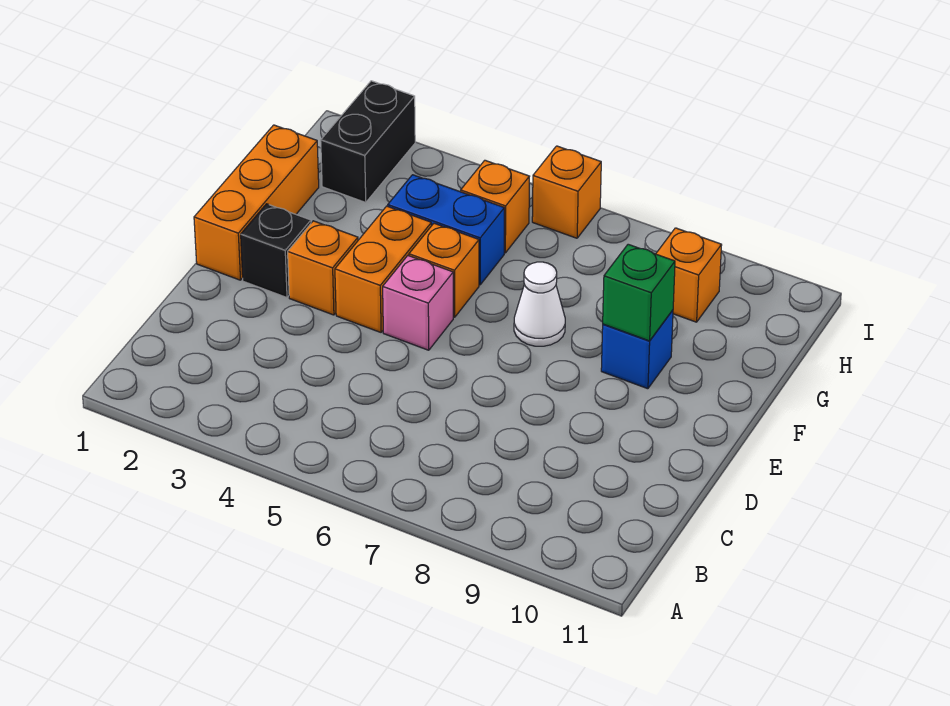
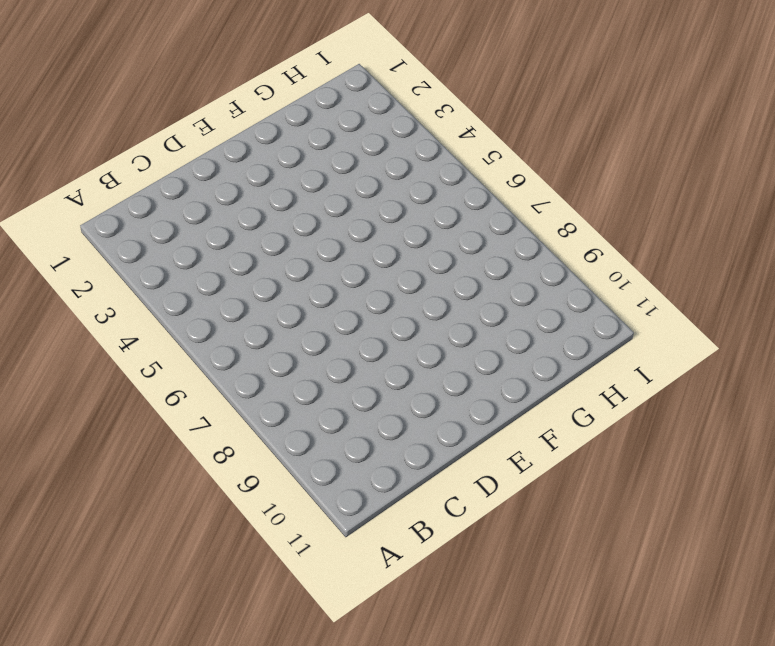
none -> orange 1x3 brick [194,125,319,280]
none -> black 1x1 brick [241,204,311,298]
none -> orange 1x1 brick [288,221,358,315]

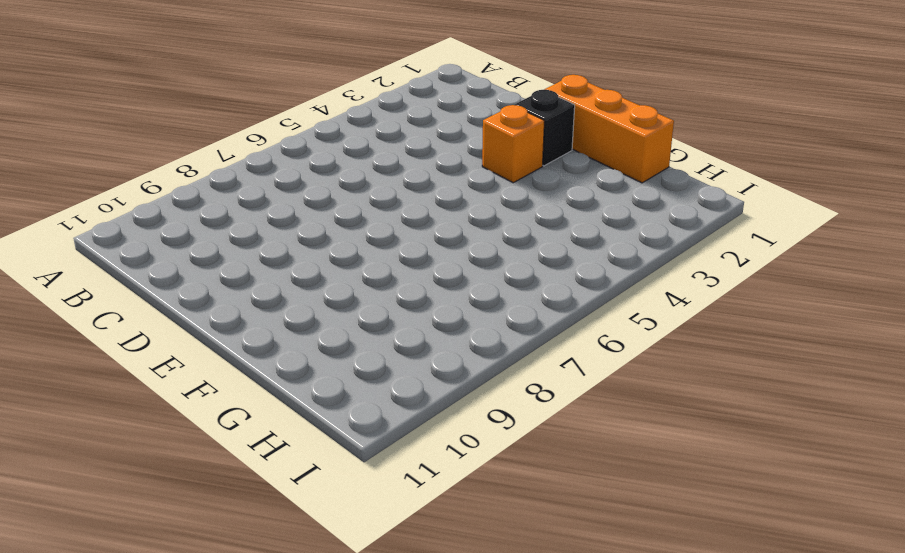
none -> orange 1x2 brick [335,206,432,332]
none -> pink 1x1 brick [383,256,453,350]
none -> orange 1x1 brick [409,223,479,317]

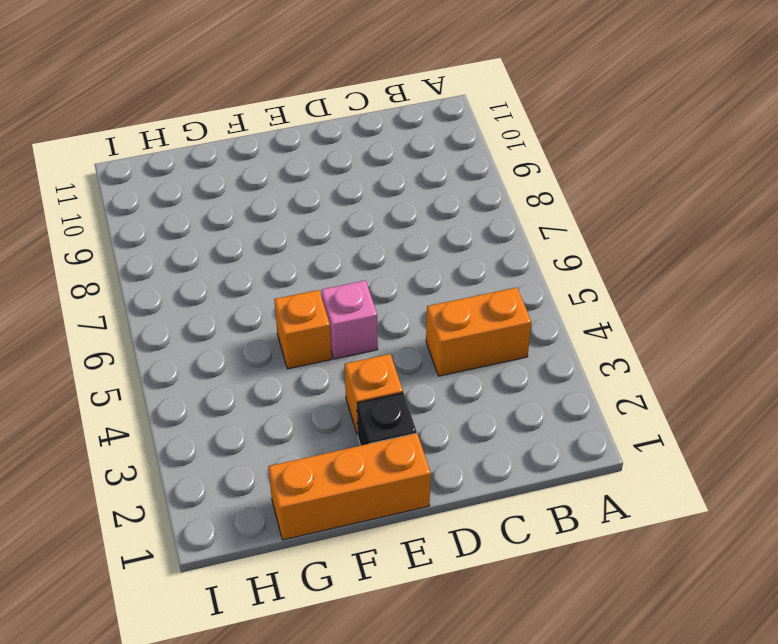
orange 1x2 brick [426,287,531,376] -> orange 1x2 brick moved to [335,206,432,332]
none -> white 1x1 cone [514,262,565,346]
none -> blue 1x1 brick [601,310,673,389]
none -> blue 1x2 brick [388,175,504,285]

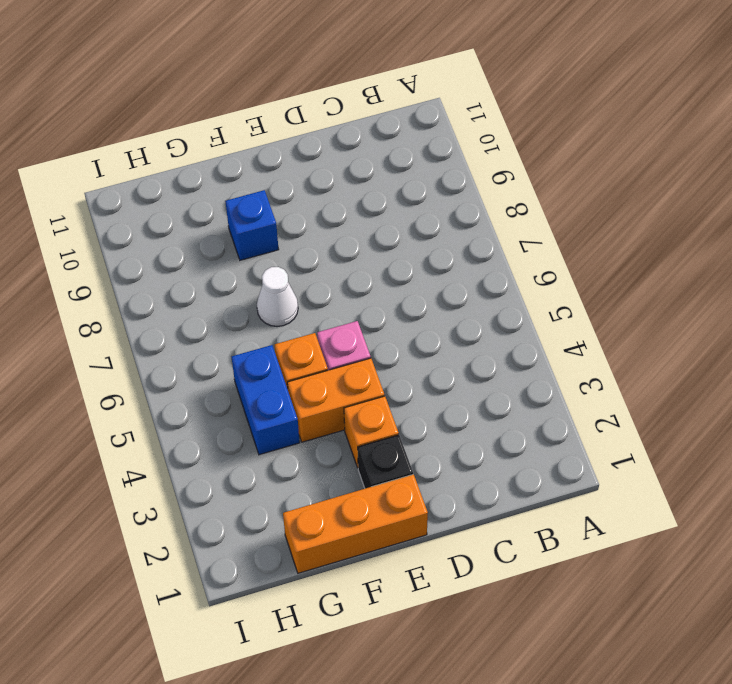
none -> black 1x2 brick [321,81,415,202]
none -> orange 1x1 brick [461,160,529,253]
none -> orange 1x1 brick [656,228,722,322]

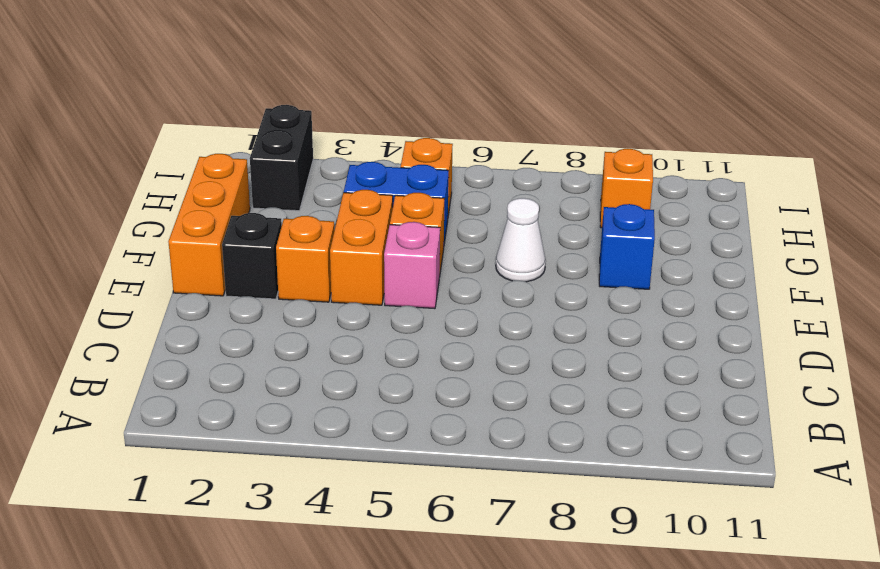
none -> orange 1x1 brick [532,146,601,238]
none -> green 1x1 brick [603,244,675,341]

